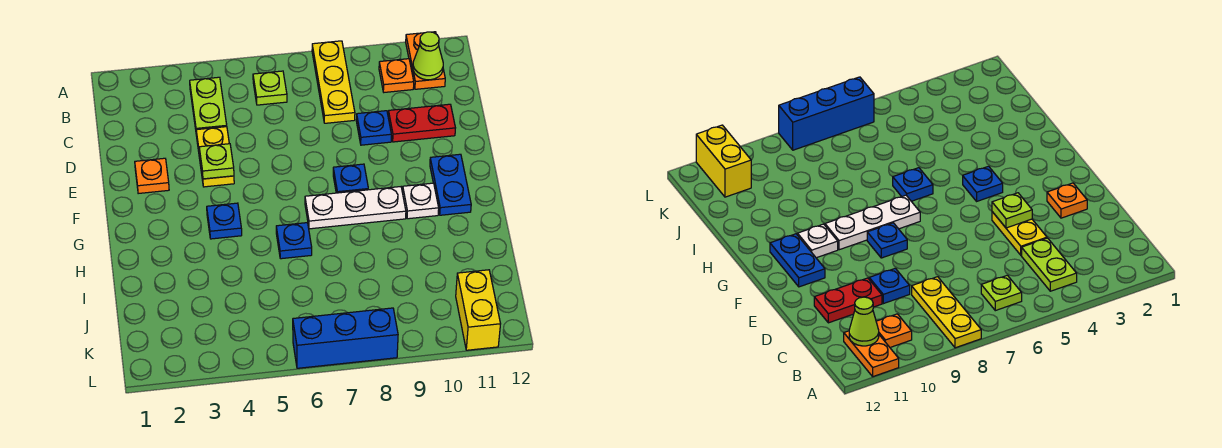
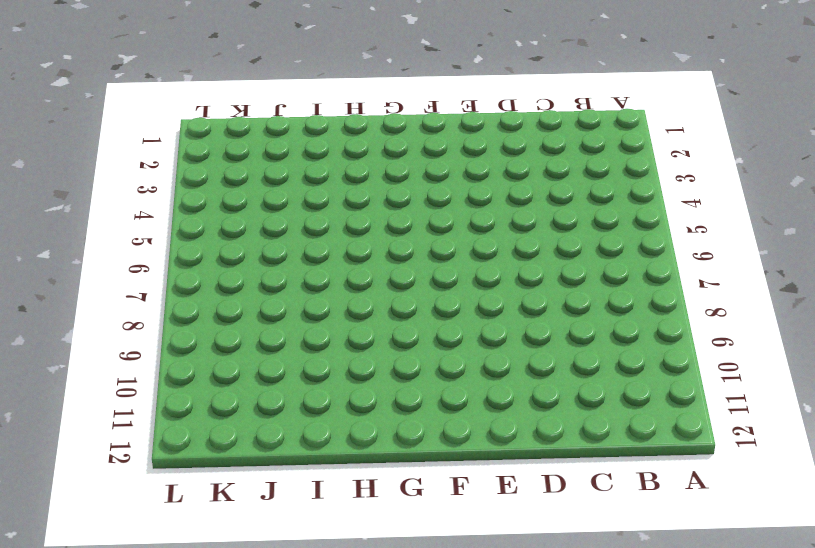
none -> yellow 1x3 plate [312,41,355,123]
none -> orange 1x2 plate [406,32,445,89]
none -> lime 1x2 plate [190,77,227,136]

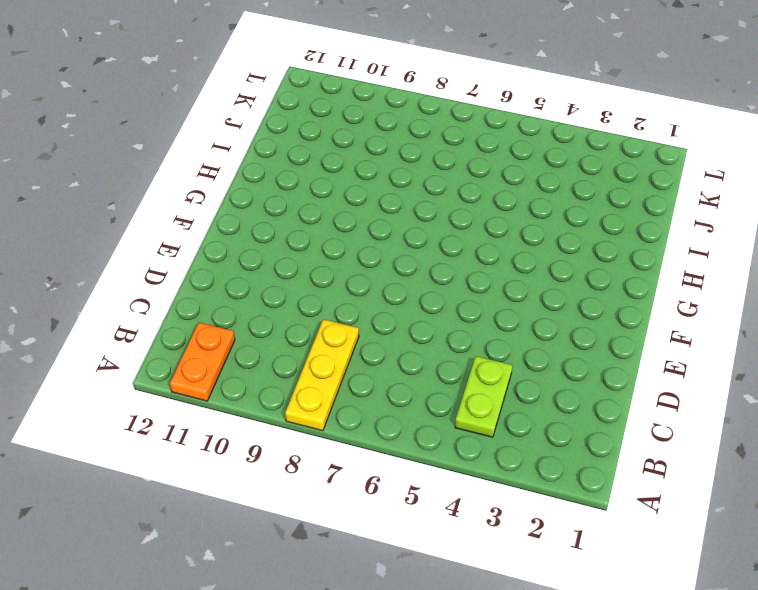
none -> lime 1x1 plate [253,71,287,105]
none -> orange 1x1 plate [379,59,414,92]
none -> yellow 1x2 plate [196,127,234,187]

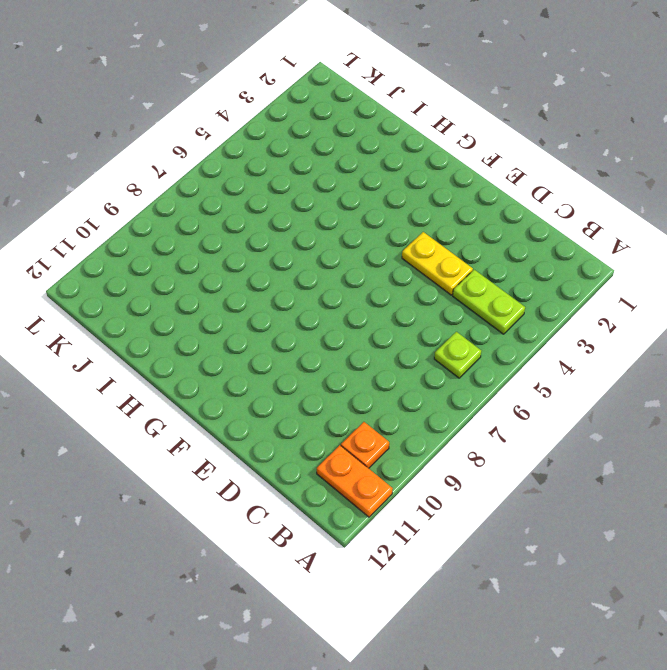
none -> yellow 1x3 plate [312,41,355,123]
none -> blue 1x1 plate [356,111,391,145]
none -> red 1x2 plate [388,104,455,142]

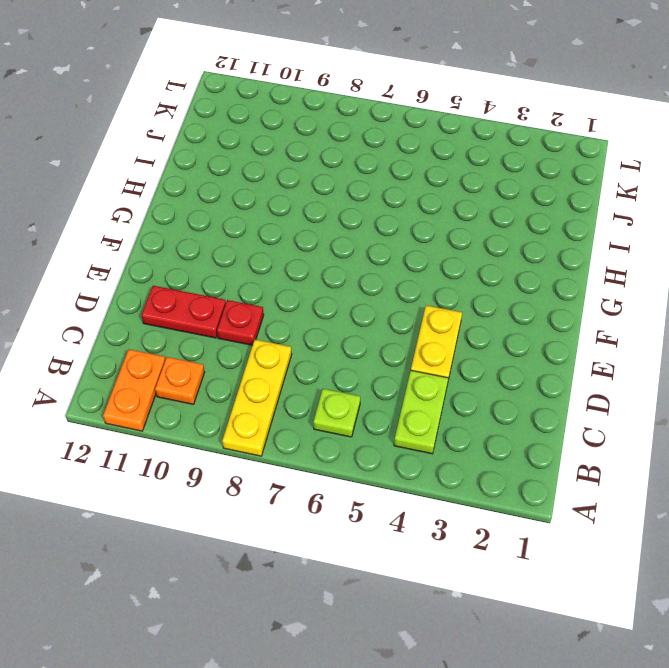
red 1x1 plate [217,300,264,345] -> blue 1x1 plate [356,111,391,145]
none -> orange 1x1 plate [135,158,169,194]
none -> blue 1x1 plate [333,164,368,193]
none -> blue 1x2 plate [430,154,471,215]

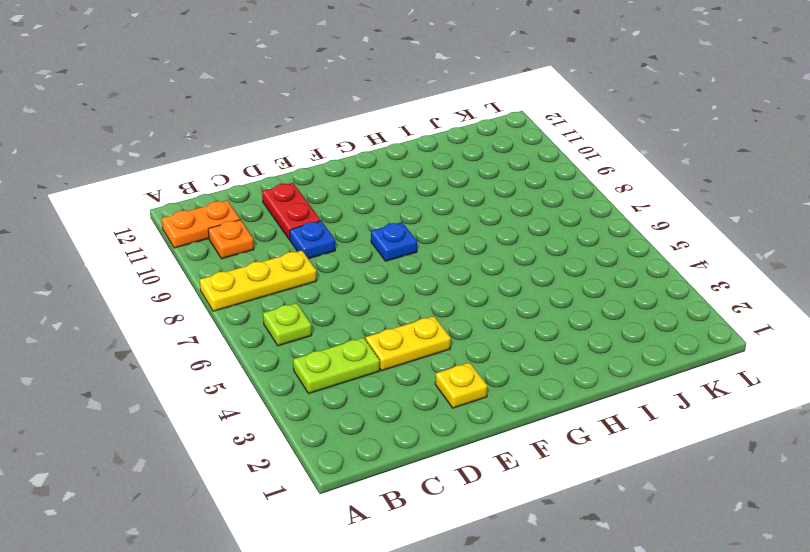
yellow 1x1 plate [435,363,487,408] -> orange 1x1 plate [135,158,169,194]
none -> blue 1x2 plate [430,154,471,215]
none -> blue 1x1 plate [207,203,242,239]
none -> white 1x3 plate [305,187,406,229]

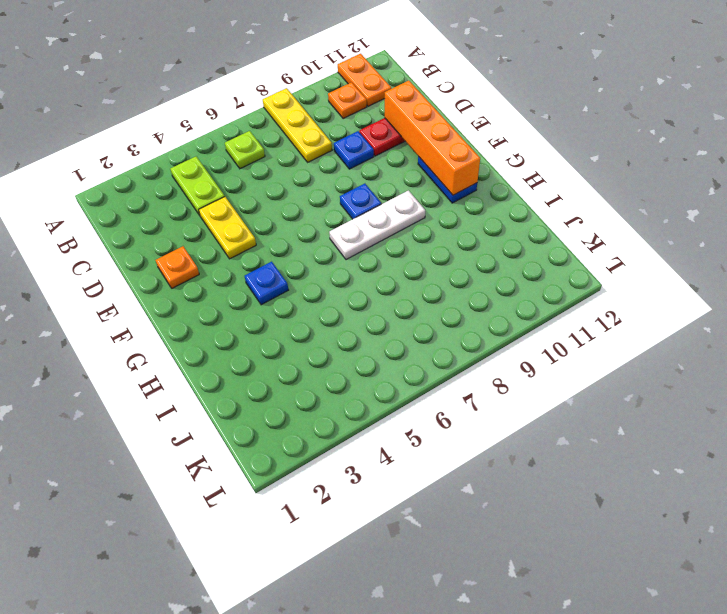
orange 1x4 brick [385,81,480,195] -> none
none -> white 1x1 plate [403,183,439,219]
none -> blue 1x1 plate [276,223,312,259]
none -> yellow 1x2 brick [456,270,500,350]

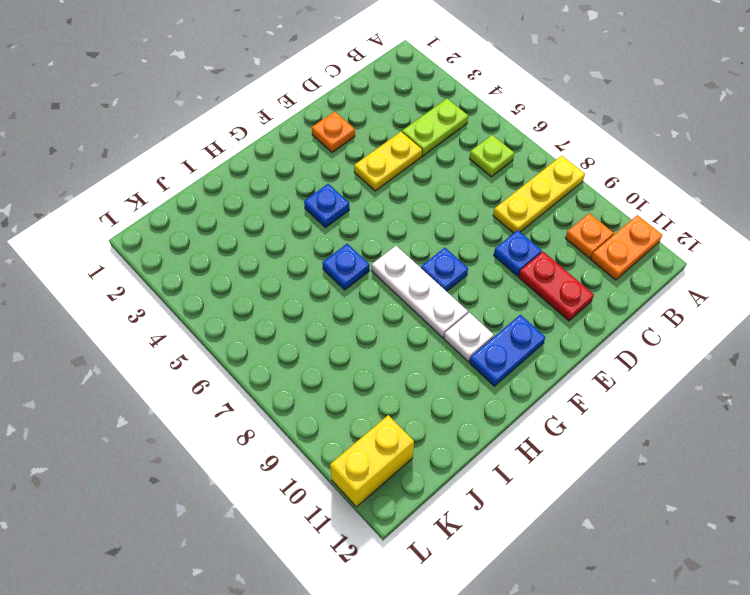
none -> blue 1x3 brick [293,308,398,368]
none -> lime 1x1 cone [413,32,443,80]
none -> lime 1x1 plate [199,144,234,179]

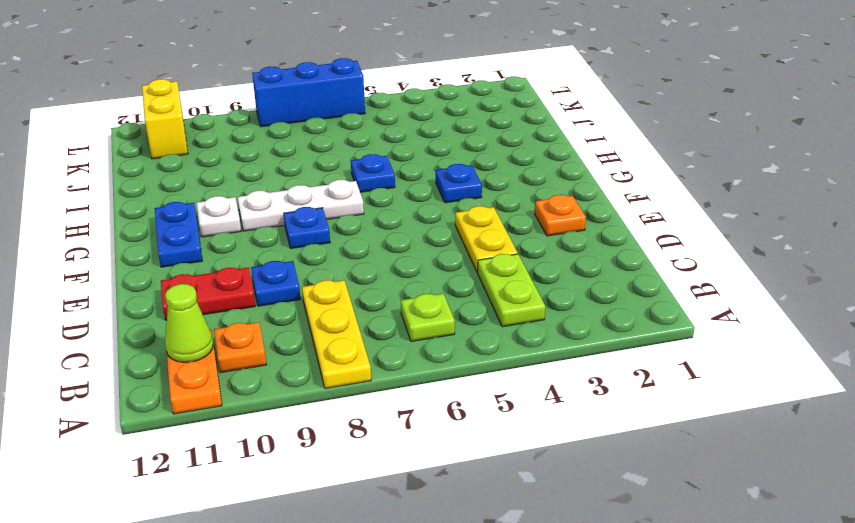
none -> lime 1x1 plate [199,144,234,179]

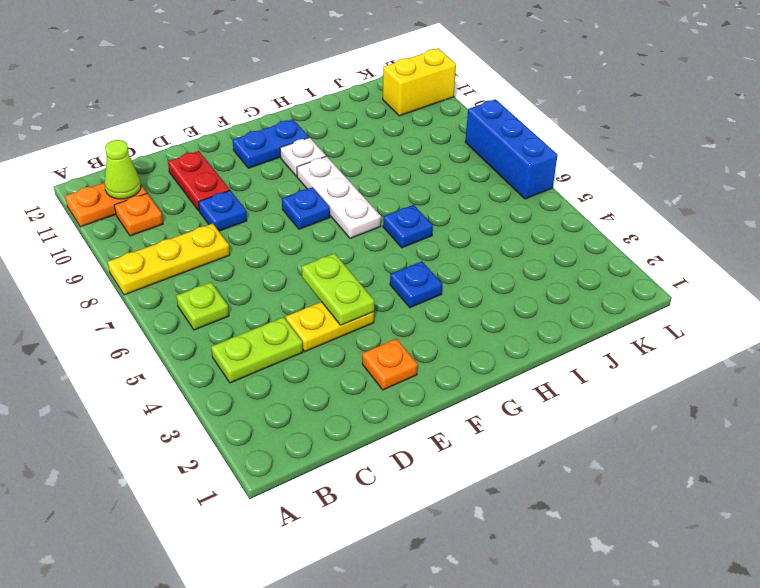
lime 1x2 plate [302,253,374,325] -> lime 1x1 plate [199,144,234,179]

